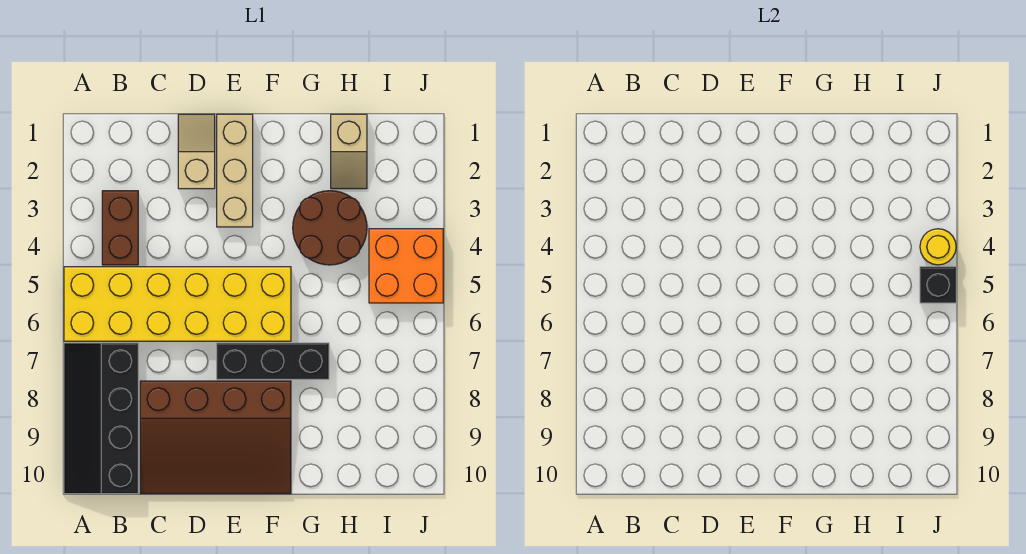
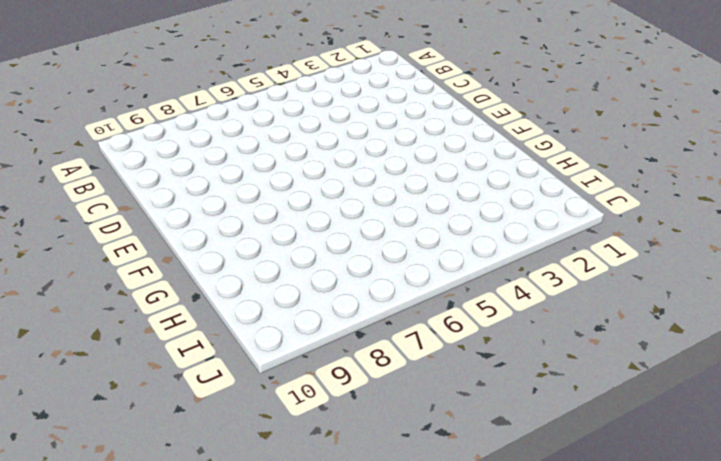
none -> yellow 2x6 brick [64,267,291,341]
none -> black 2x4 slope [64,343,138,494]
none -> brown 1x2 brick [102,191,138,265]

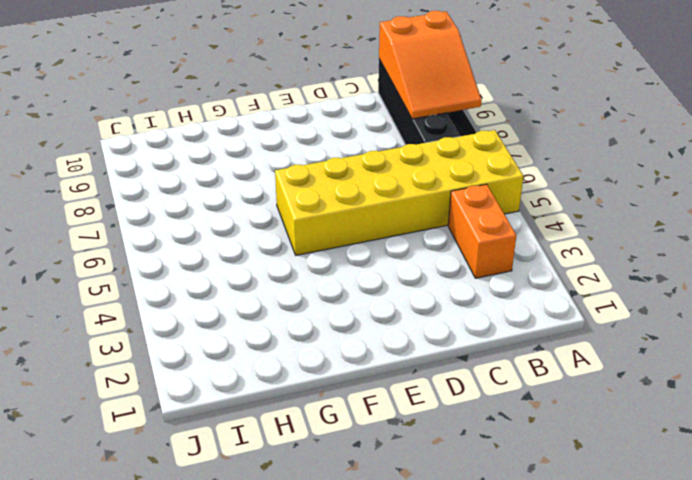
orange 2x3 slope [379,11,482,119] -> none
orange 1x2 brick [448,184,516,278] -> brown 1x2 brick [102,191,138,265]
none -> brown 3x4 slope [140,381,291,494]
none -> tan 1x2 slope [178,114,215,189]
none -> tan 1x3 brick [217,114,253,227]

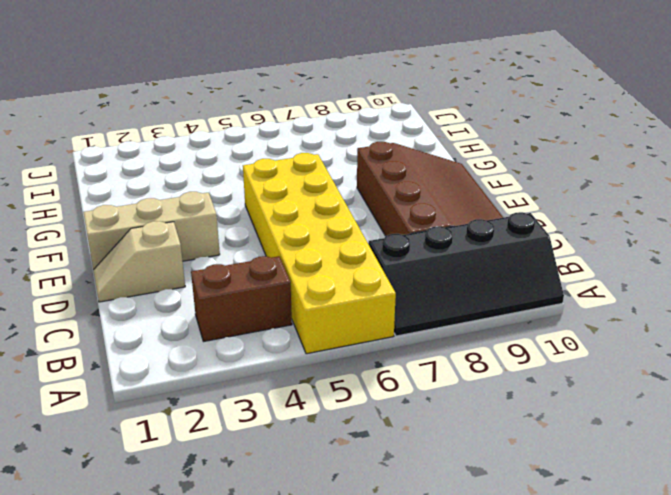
none -> black 1x3 brick [217,343,329,379]
none -> brown 2x2 round brick [293,191,367,265]
none -> tan 1x2 slope [331,114,367,189]

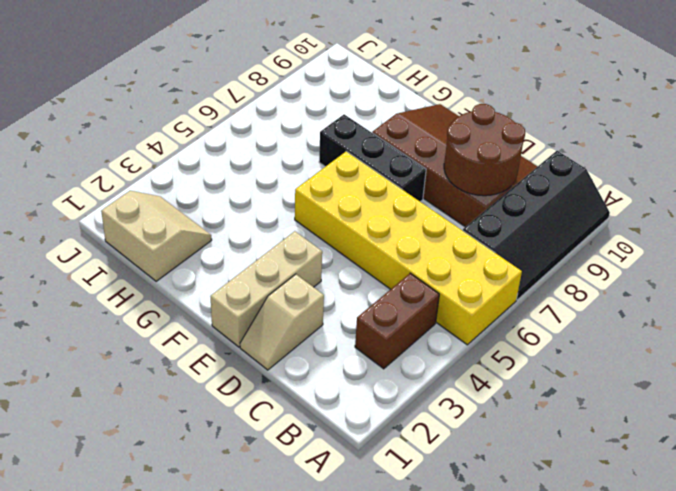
brown 2x2 round brick [444,104,525,196] -> brown 2x2 round brick moved to [293,191,367,265]
tan 2x2 slope [101,191,212,281] -> tan 1x2 slope [331,114,367,189]
none -> orange 2x2 brick [369,229,443,303]
none -> yellow 1x1 round brick [920,229,956,265]
none -> black 1x1 brick [920,267,956,303]

